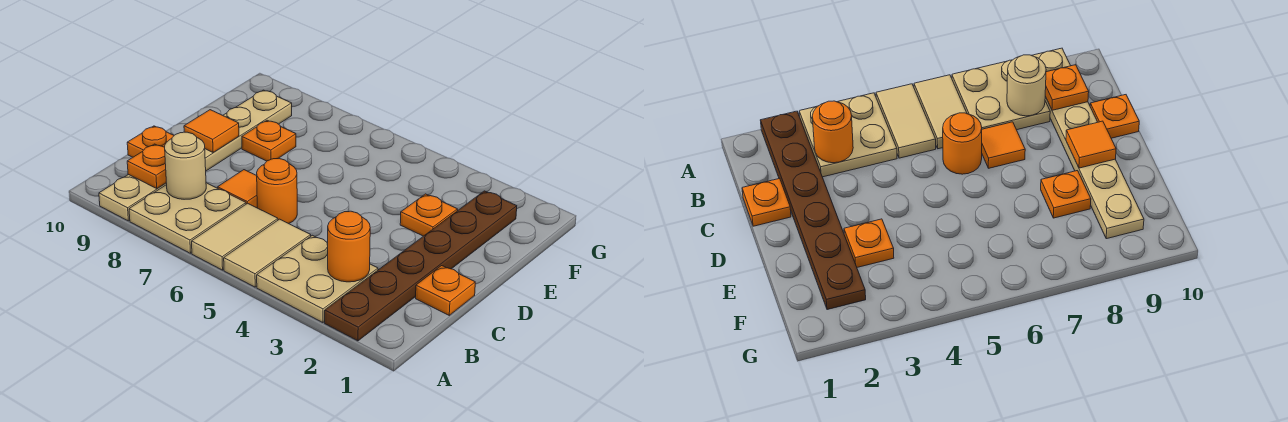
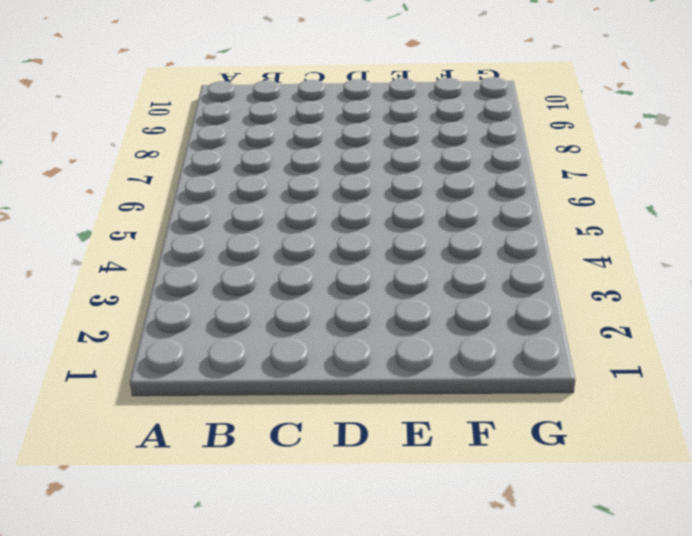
none -> brown 1x6 plate [325,191,517,341]
none -> tan 2x2 plate [257,235,378,323]
none -> tan 1x2 tile [224,219,311,287]

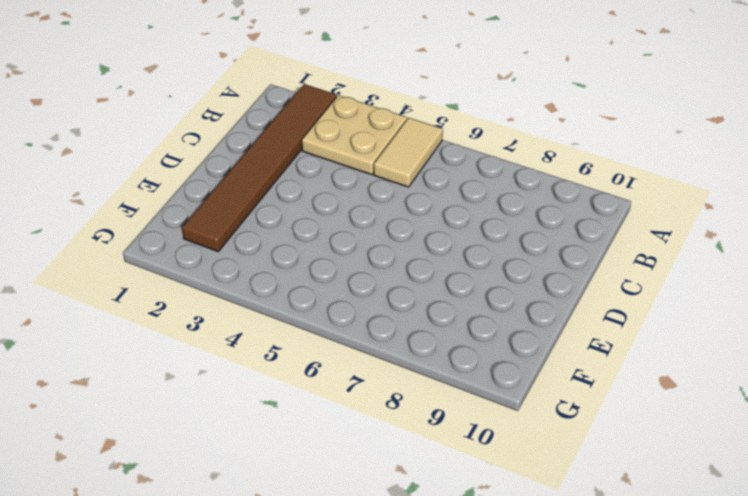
brown 1x6 tile [182,84,337,251] -> brown 1x6 plate [325,191,517,341]
none -> tan 1x2 tile [192,203,278,270]
none -> tan 2x2 plate [129,183,246,253]
none -> tan 1x6 plate [99,90,292,221]

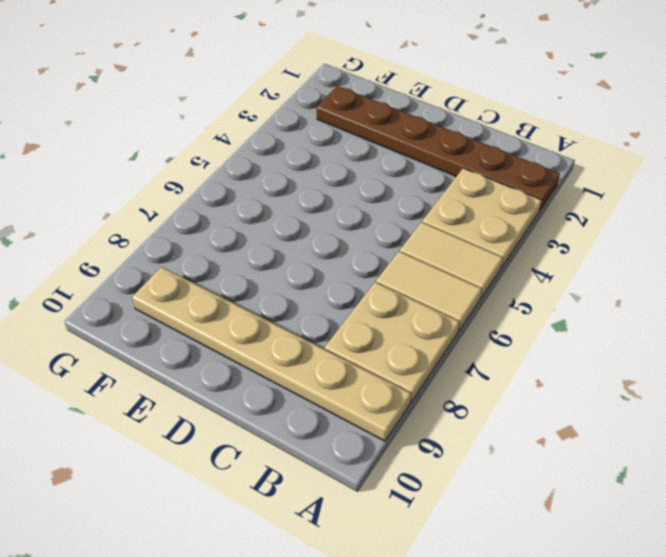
none -> orange 1x1 plate [416,266,475,315]
none -> orange 1x1 round brick [257,159,297,224]
none -> orange 1x1 tile [218,170,257,208]

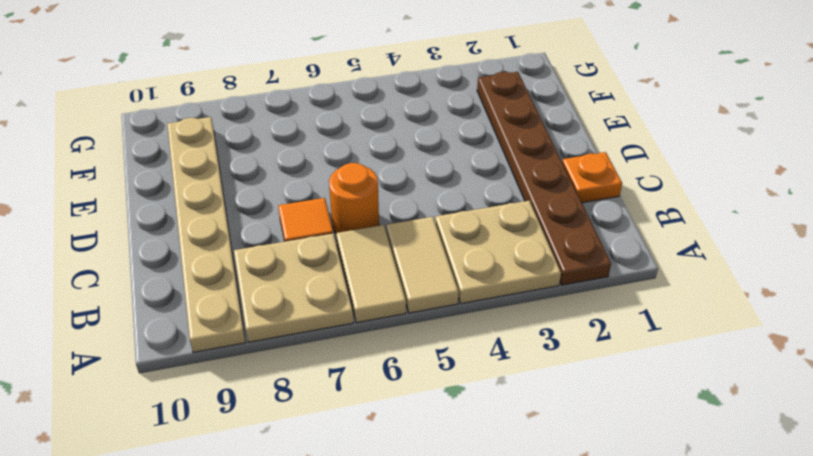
none -> orange 1x1 plate [127,126,174,157]
none -> orange 1x1 plate [400,194,458,236]
none -> orange 1x1 plate [242,120,296,161]

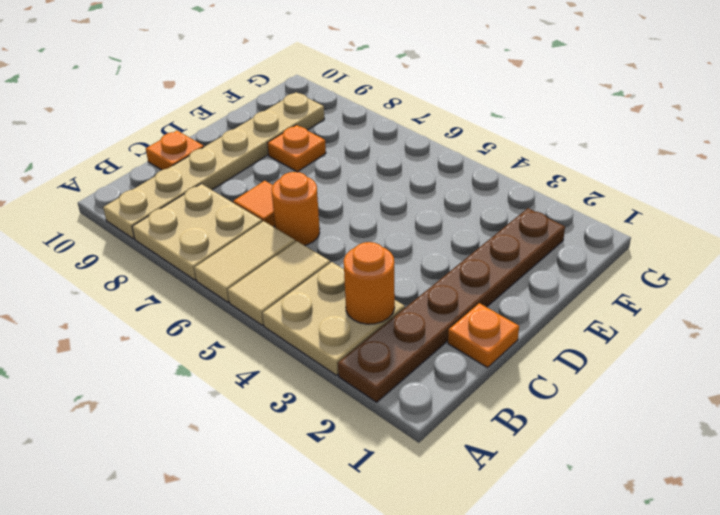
none -> orange 1x1 plate [400,194,458,236]
none -> tan 1x1 round brick [165,132,206,199]
none -> orange 1x1 plate [127,144,166,189]

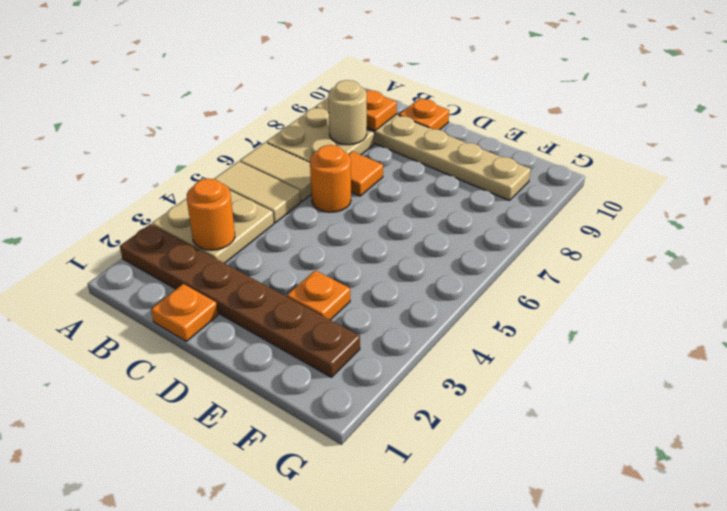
none -> orange 1x1 plate [242,120,296,161]
none -> orange 1x1 tile [184,110,239,152]

